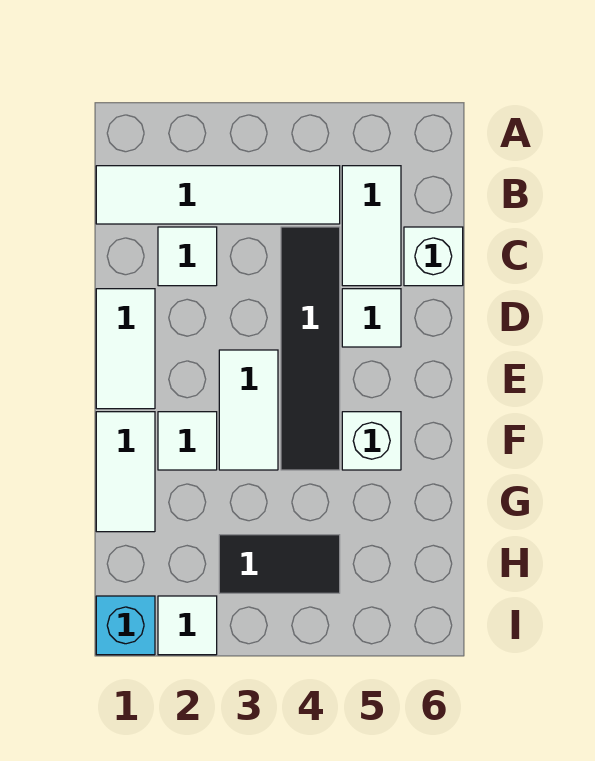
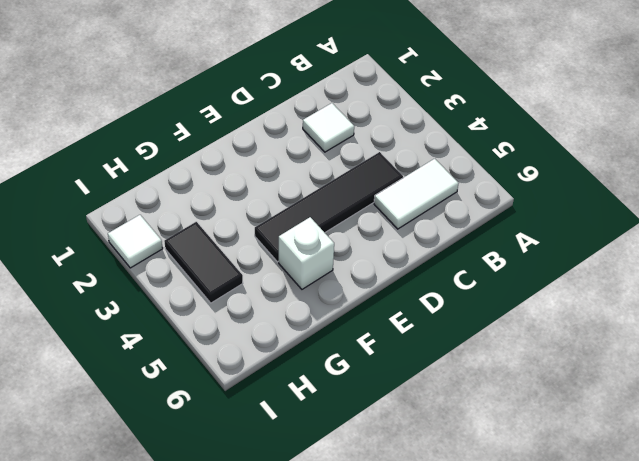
none -> white 1x4 tile [96,166,340,224]
none -> white 1x1 brick [404,227,463,286]
none -> white 1x2 tile [96,289,155,409]

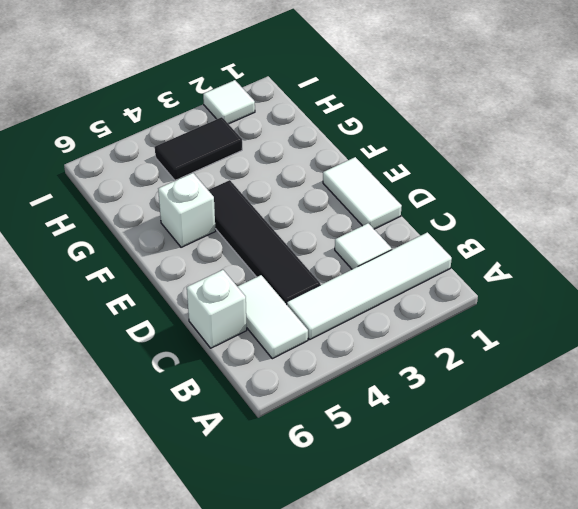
none -> white 1x1 tile [342,289,401,347]
none -> white 1x2 tile [219,350,278,470]
none -> white 1x2 tile [96,412,155,532]

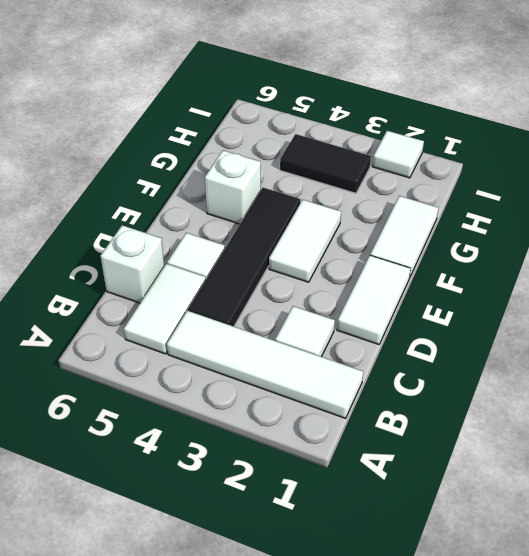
none -> white 1x1 tile [158,412,217,470]
none -> cyan 1x1 brick [96,596,155,655]

